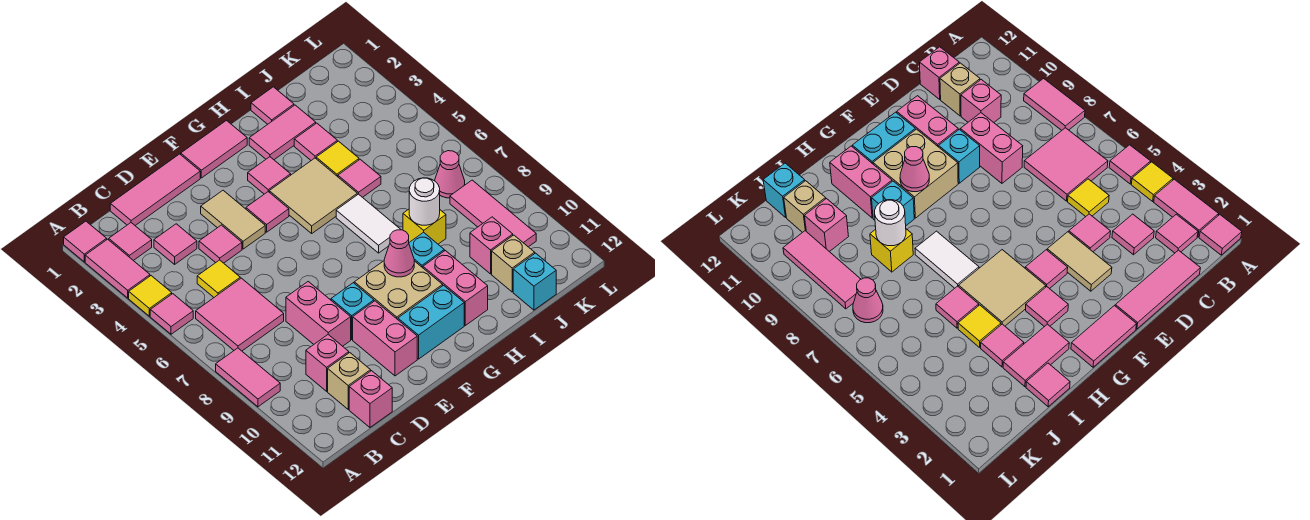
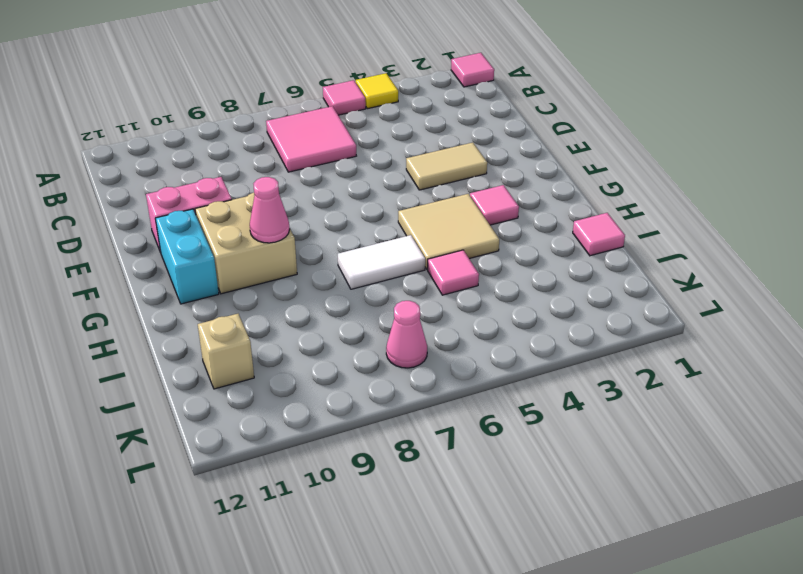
none -> pink 1x2 tile [85,239,150,298]
none -> pink 1x2 tile [216,348,280,407]
none -> pink 1x1 tile [109,223,152,261]
none -> pink 1x3 tile [110,154,200,225]

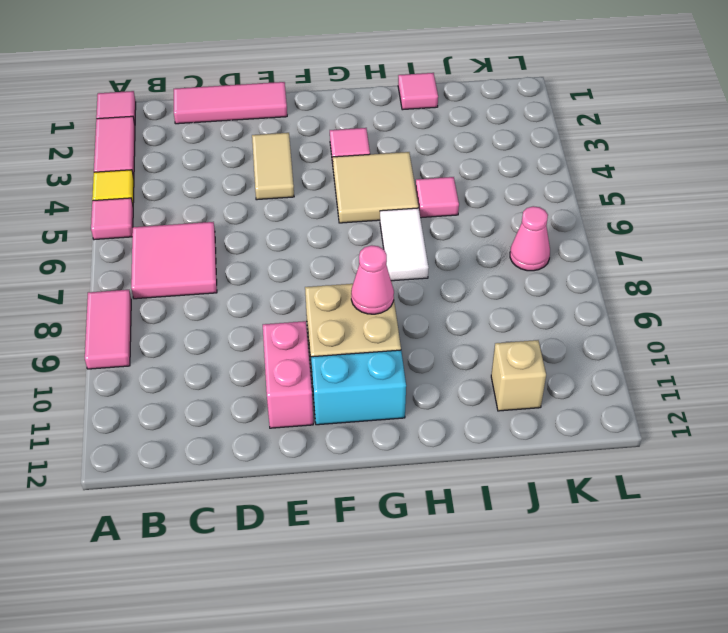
none -> pink 1x1 tile [109,223,152,261]
none -> pink 1x1 tile [154,224,197,264]
none -> yellow 1x1 tile [197,260,240,297]
none -> pink 1x1 brick [306,335,349,391]

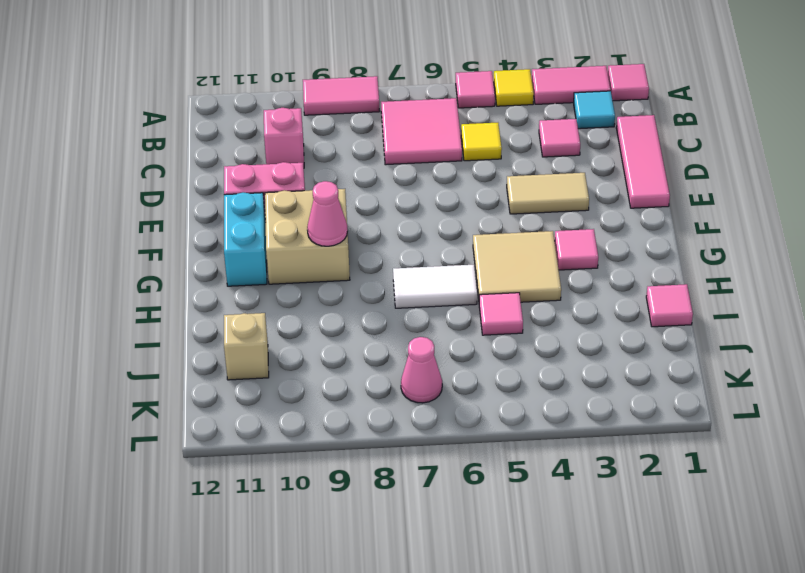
cyan 1x1 tile [574,91,615,129] -> pink 1x1 tile [109,223,152,261]
none -> tan 1x1 brick [328,353,371,409]
none -> pink 1x1 brick [349,371,392,427]
none -> pink 1x1 tile [199,225,242,263]
none -> pink 1x2 brick [286,282,351,346]

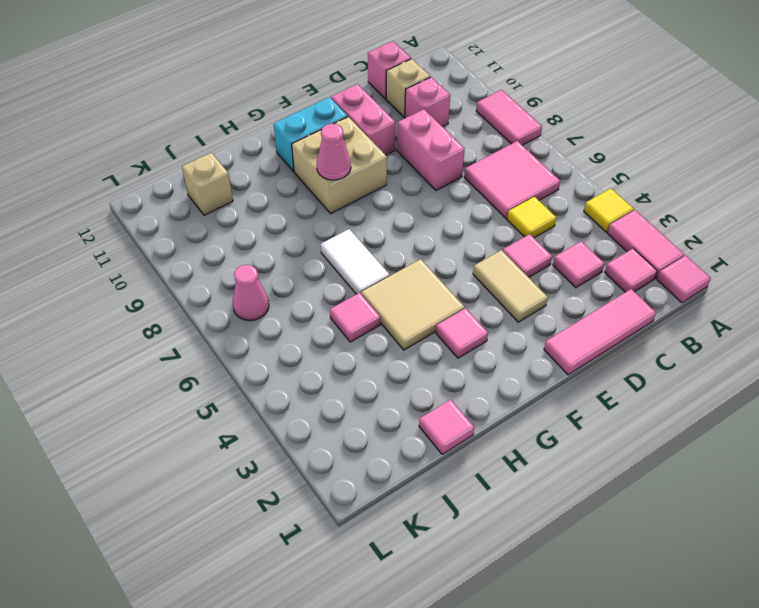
none -> pink 1x1 tile [150,294,193,334]
none -> cyan 1x1 brick [331,283,374,339]
none -> pink 1x2 tile [181,121,247,178]
none -> pink 1x1 tile [246,192,289,232]

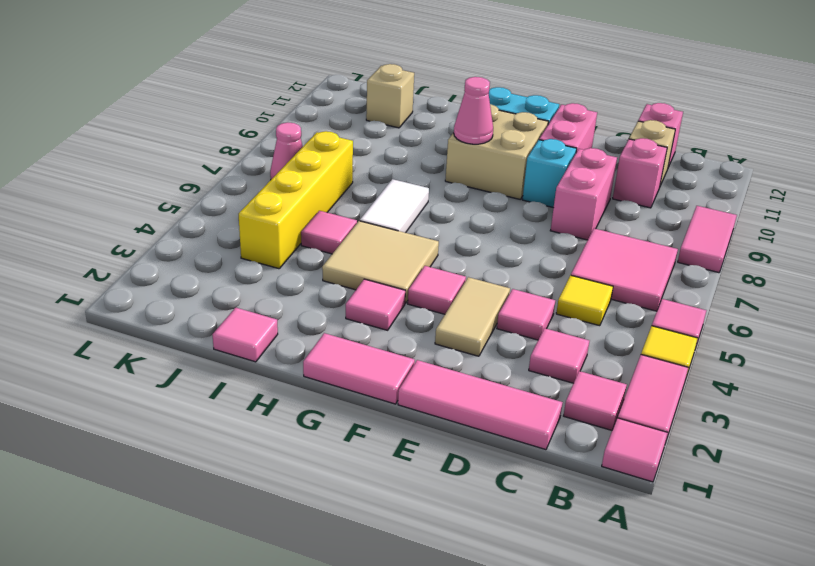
yellow 1x4 brick [239,131,353,269] -> none
none -> pink 1x2 tile [249,105,316,160]
none -> cyan 1x1 brick [409,232,444,268]
none -> pink 1x2 brick [423,251,488,325]
none -> pink 1x1 tile [294,123,337,160]

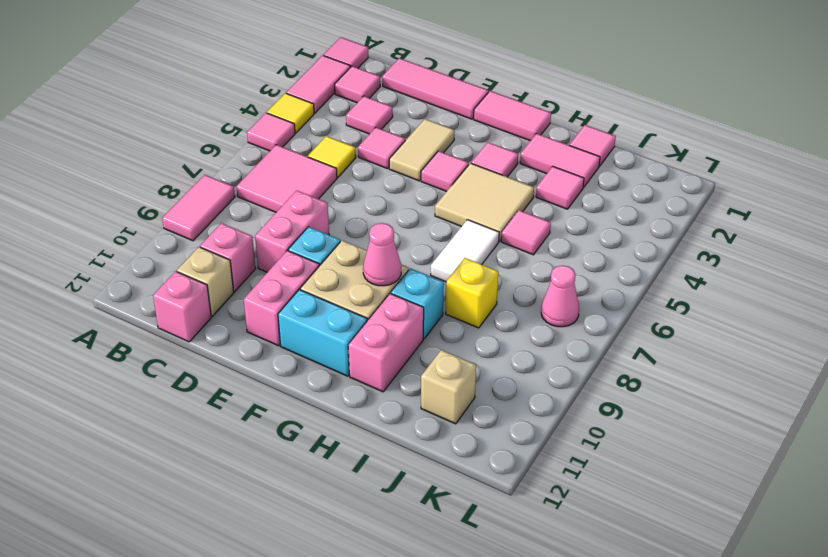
none -> yellow 1x1 tile [316,141,359,177]
none -> pink 1x1 brick [470,217,513,274]
none -> cyan 1x1 brick [513,253,556,310]
none -> pink 1x3 tile [450,180,536,247]

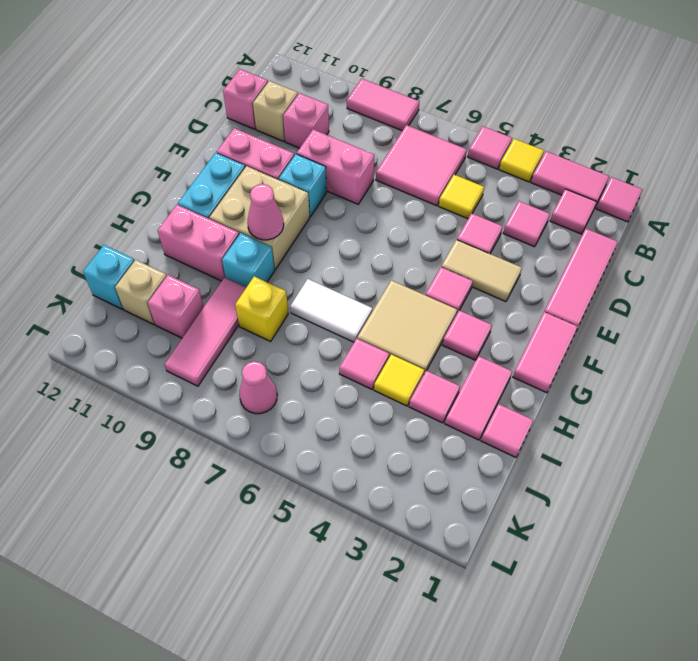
pink 1x3 tile [165,277,246,386] -> pink 1x3 tile turned to [450,180,536,247]
none -> white 1x1 round brick [409,178,440,225]

